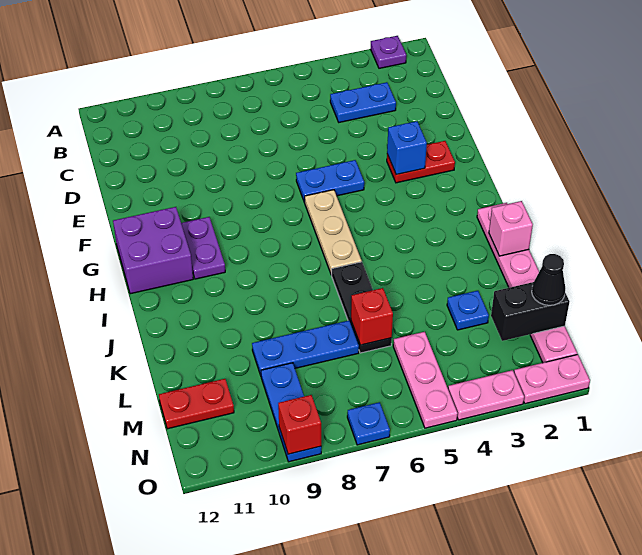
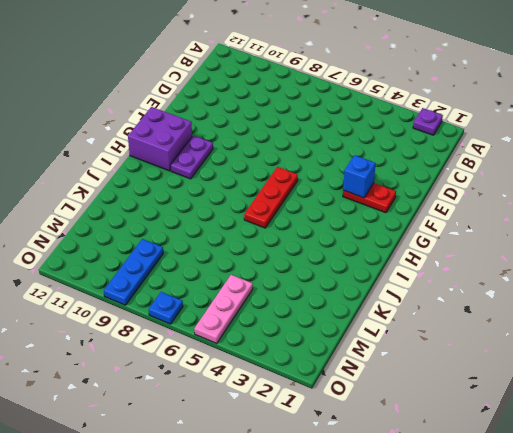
red 1x3 plate [244,167,298,228] -> tan 1x3 plate [305,190,362,275]
none -> blue 1x2 plate [330,82,396,122]
none -> blue 1x2 plate [296,160,364,203]
none -> pink 1x6 plate [477,203,577,363]

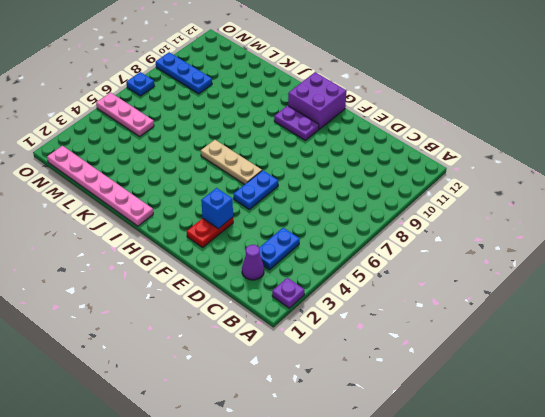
purple 1x1 cone [242,245,264,280] -> none
none -> black 1x3 plate [332,262,392,353]
none -> blue 1x1 plate [447,291,489,330]
none -> blue 1x3 plate [252,321,359,375]

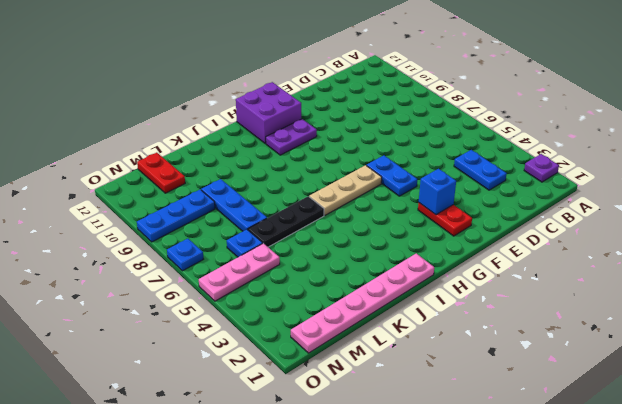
blue 1x1 plate [227,229,263,257] -> blue 1x1 plate moved to [447,291,489,330]
none -> pink 1x2 plate [514,354,590,404]
none -> pink 1x2 plate [448,370,524,420]
none -> pink 1x1 brick [489,201,533,256]

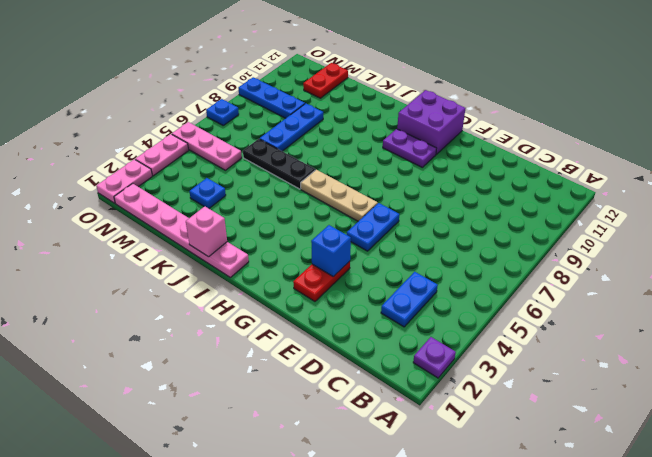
none -> red 1x1 brick [351,288,393,345]
none -> black 1x2 brick [491,282,569,341]
none -> red 1x1 brick [278,395,321,454]

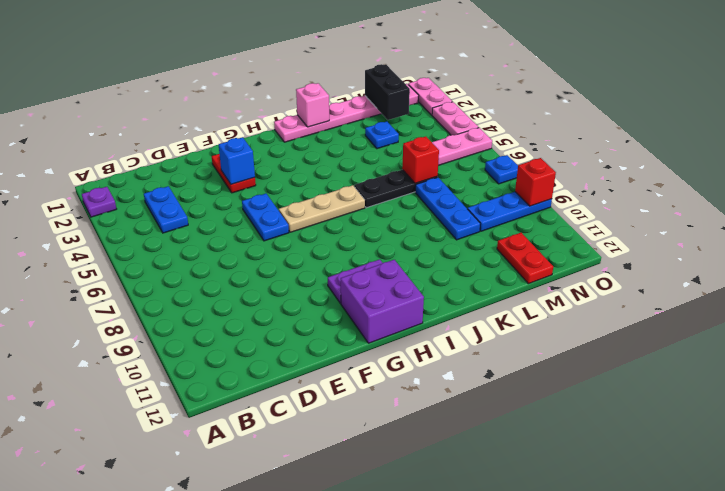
none -> black 1x1 cone [532,254,565,305]

